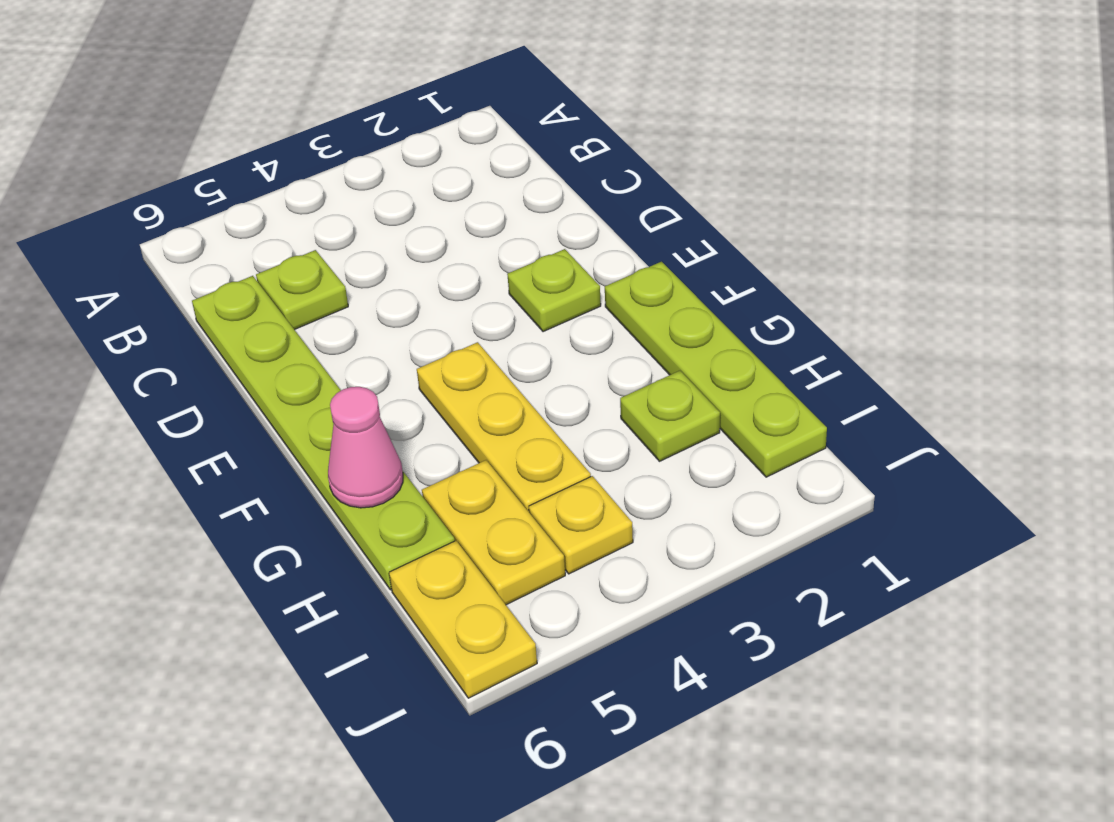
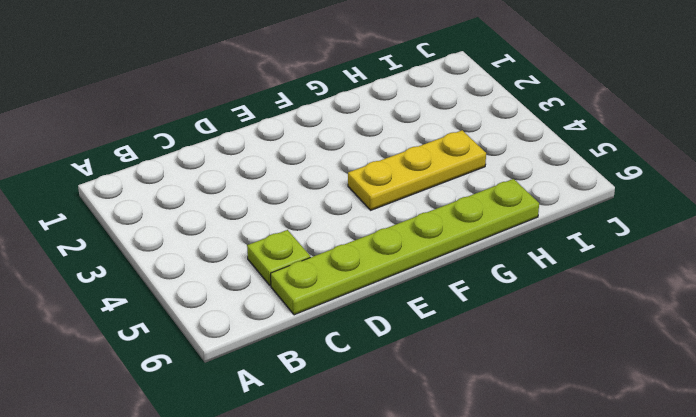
none -> lime 1x1 plate [507,249,601,332]
none -> lime 1x4 plate [605,262,827,477]

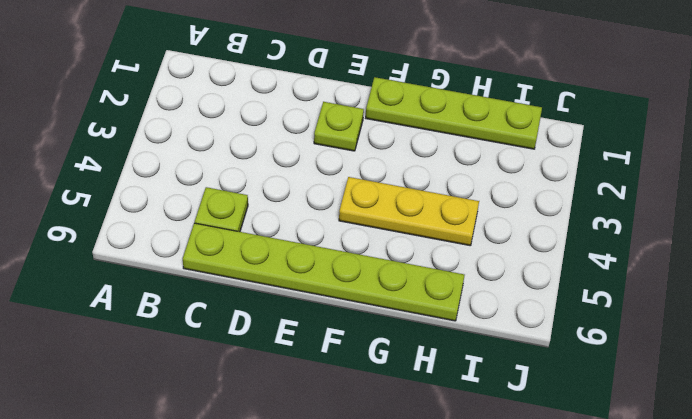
none -> lime 1x1 plate [620,371,720,461]
none -> yellow 1x2 plate [422,460,565,605]

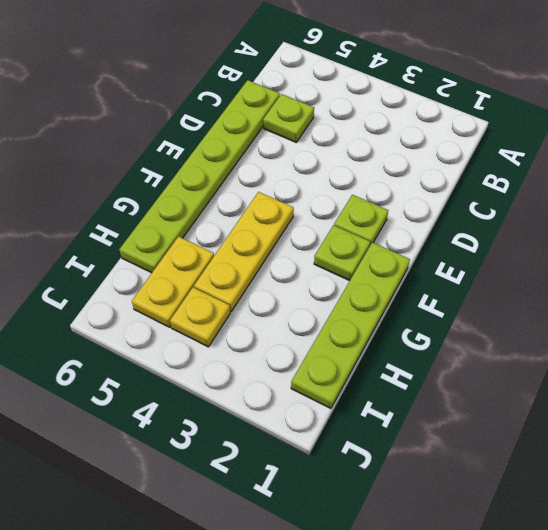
lime 1x1 plate [314,225,370,281] -> lime 1x1 plate moved to [620,371,720,461]
none -> yellow 1x2 plate [389,541,537,698]
none -> pink 1x1 cone [328,387,403,508]

